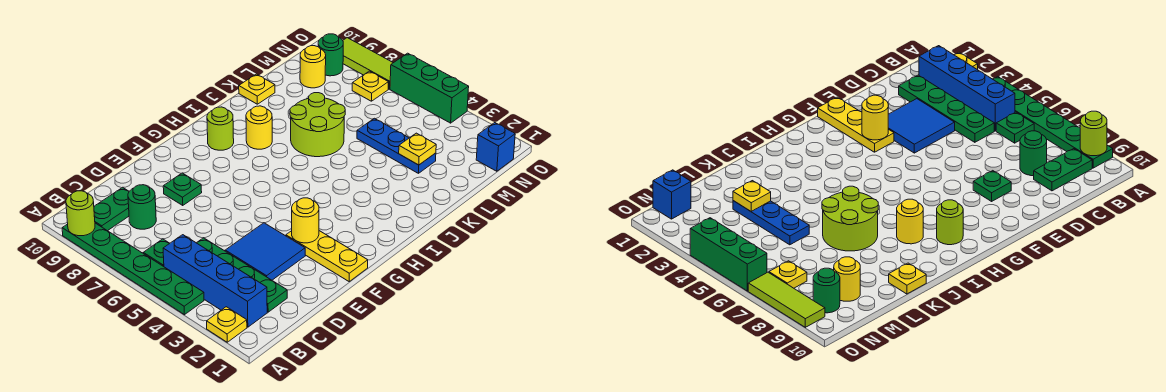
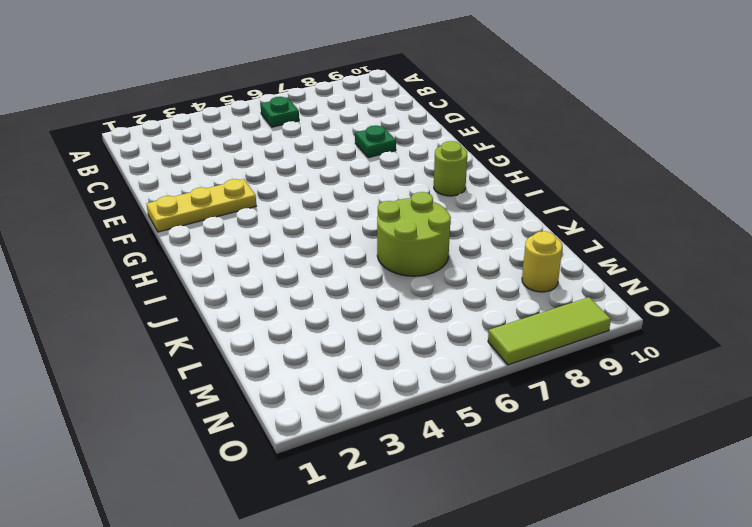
none -> yellow 1x1 plate [207,307,247,342]
none -> green 1x6 plate [62,223,204,315]
none -> blue 1x4 brick [163,235,267,327]

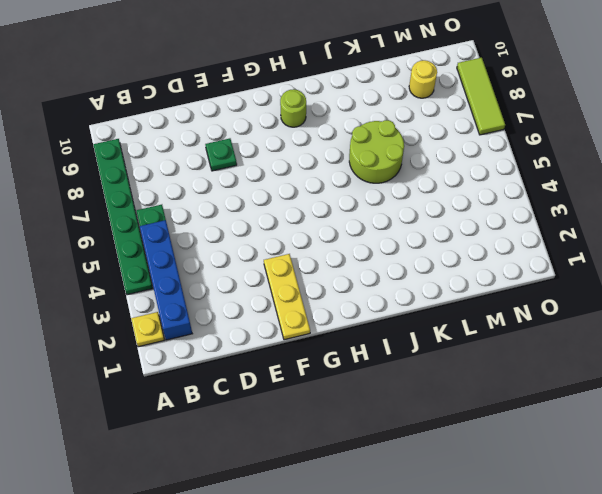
none -> green 1x2 plate [94,187,129,231]
none -> green 1x4 plate [197,238,287,312]
none -> green 1x1 round brick [128,185,156,229]

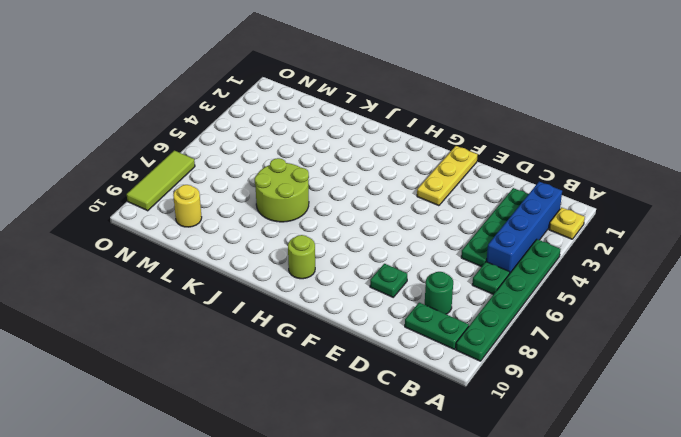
none -> blue 2x2 tile [225,223,305,280]
none -> yellow 1x1 round brick [246,106,272,149]
none -> yellow 1x1 plate [239,74,275,104]

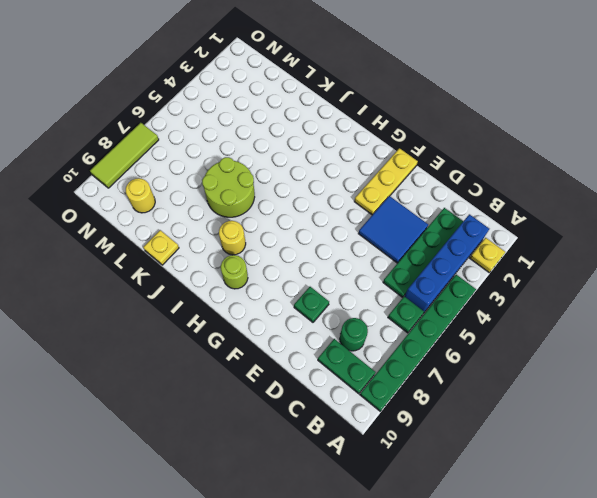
none -> blue 1x3 plate [357,118,436,173]
none -> blue 1x1 brick [476,123,515,171]
none -> yellow 1x1 plate [352,71,388,101]

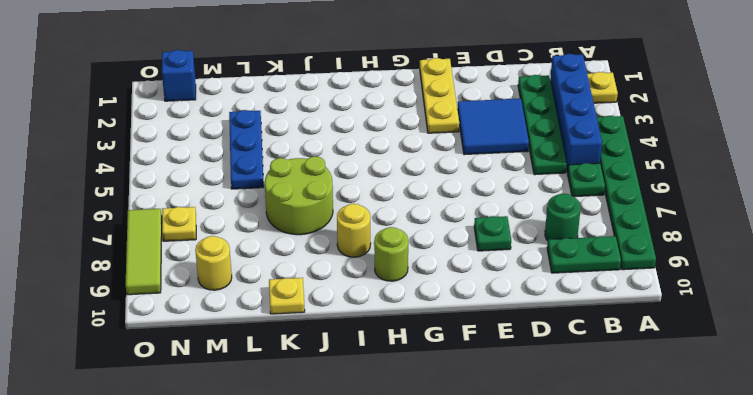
none -> green 1x1 round brick [318,34,343,76]
none -> green 1x3 brick [390,53,469,123]
none -> lime 1x1 round brick [66,191,95,236]

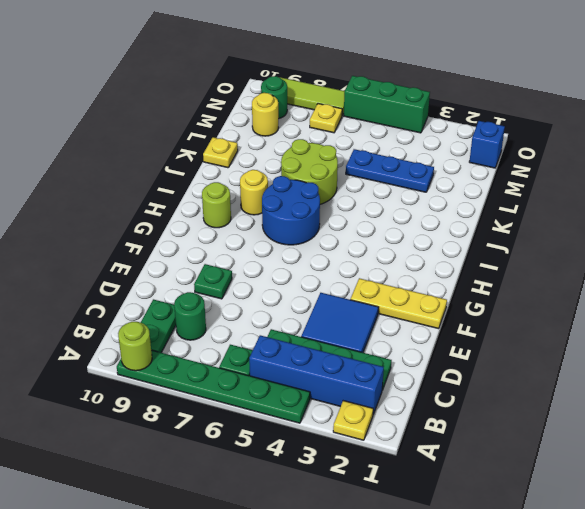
blue 2x2 round brick [262,176,320,245] -> none
none -> yellow 1x1 round brick [292,198,319,243]
none -> yellow 1x1 plate [399,133,436,165]

